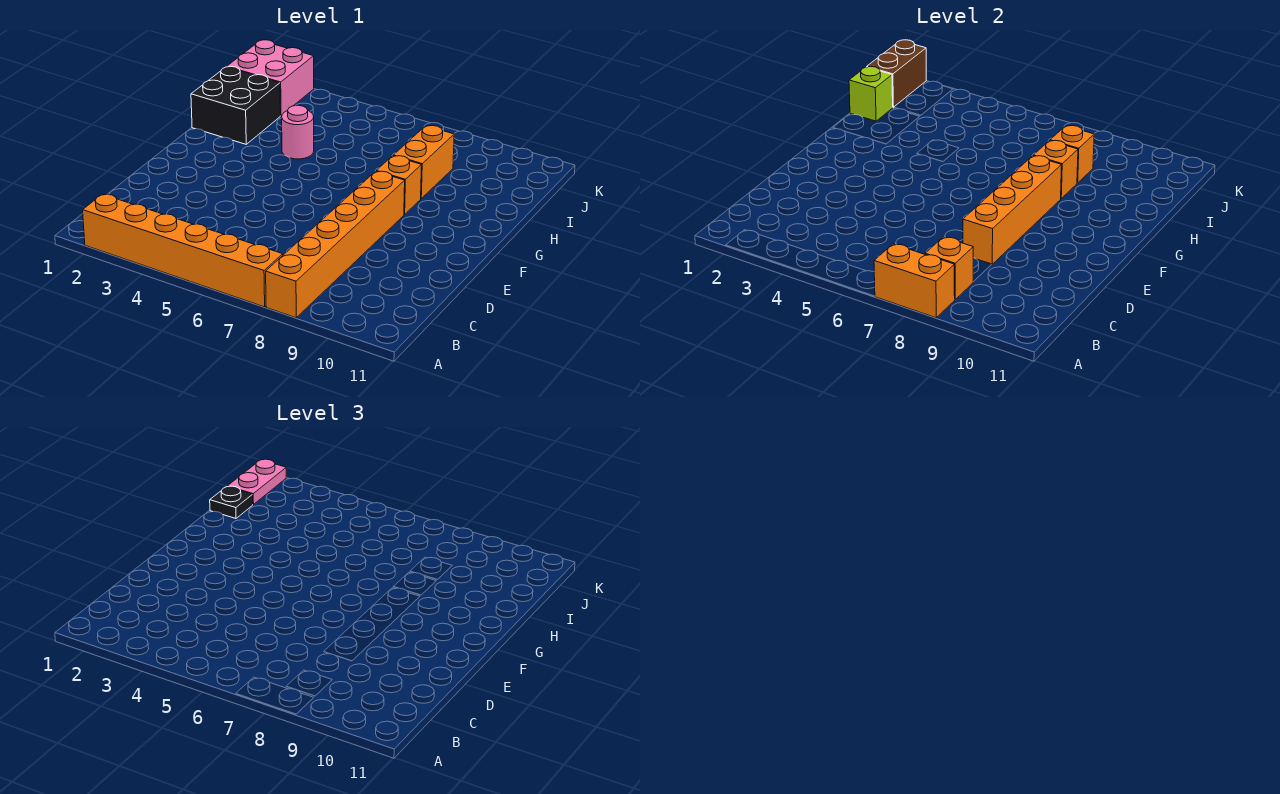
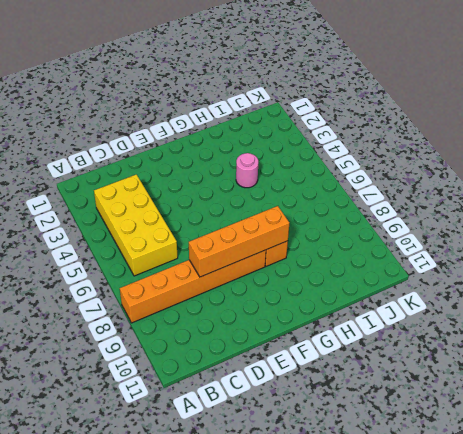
yellow 2x4 brick [94,174,178,276] -> none
none -> orange 1x6 brick [83,194,283,307]
none -> black 2x2 brick [191,67,280,144]
none -> orange 1x2 brick [393,126,454,198]

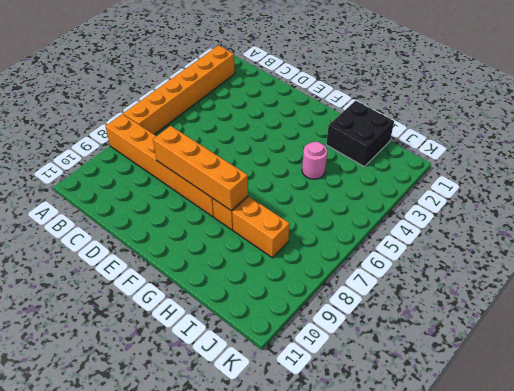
none -> pink 2x2 brick [227,40,314,116]
none -> orange 1x2 brick [874,244,955,318]
none -> orange 1x1 brick [925,237,973,299]

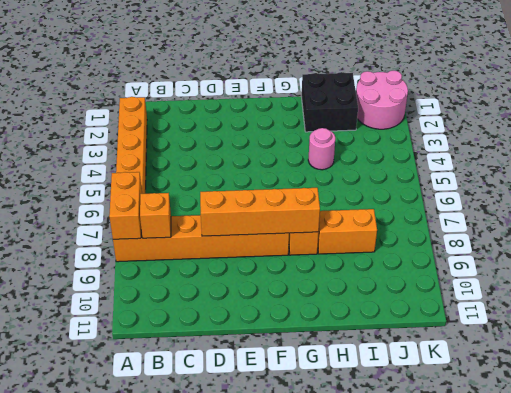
pink 2x2 round brick [356,71,408,129] -> pink 2x2 brick [227,40,314,116]
none -> orange 1x1 brick [1033,140,1078,198]
none -> lime 1x1 brick [849,67,893,121]
none -> orange 1x1 brick [1050,126,1094,183]

